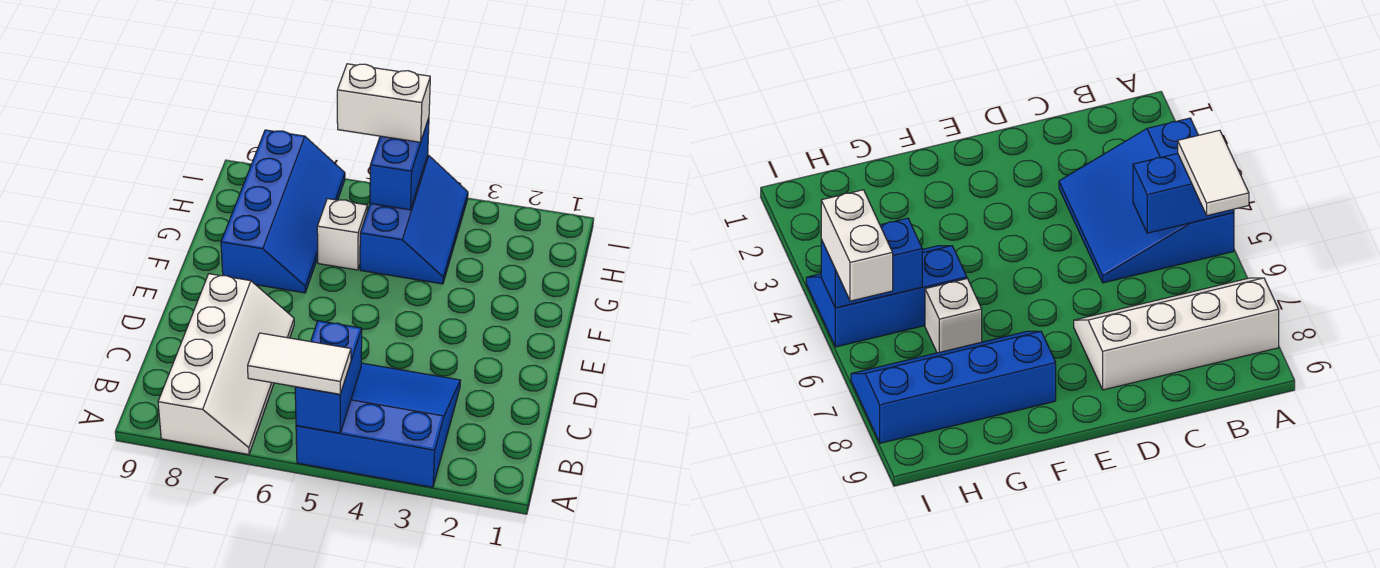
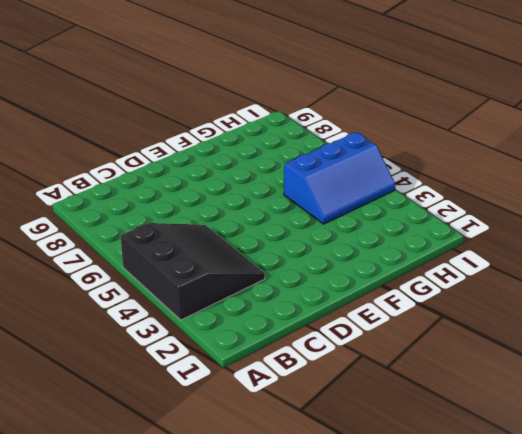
black 3x3 slope [121,223,265,320] -> blue 3x3 slope [296,363,461,487]
none -> white 2x4 slope [158,274,294,455]
none -> blue 2x4 slope [221,130,345,293]

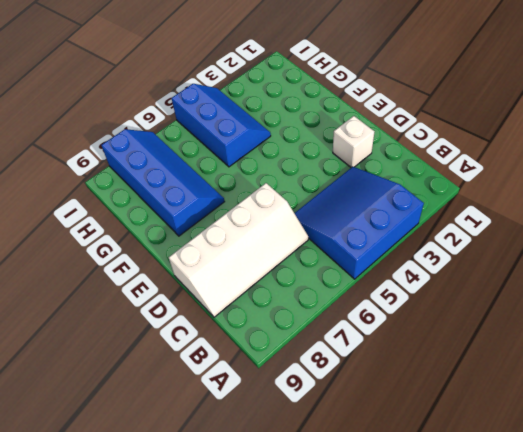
white 2x4 slope [169,183,308,317] -> white 2x4 slope turned to [158,274,294,455]
white 1x1 brick [333,116,374,168] -> white 1x1 brick moved to [317,199,367,270]
none -> blue 1x2 brick [295,321,362,433]
none -> blue 1x2 brick [370,118,429,210]

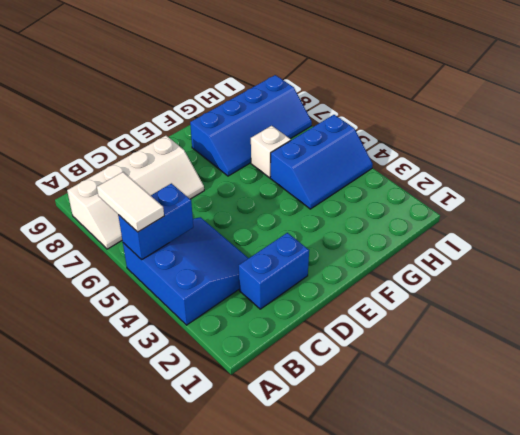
blue 1x2 brick [239,233,309,309] -> blue 1x2 brick moved to [370,118,429,210]
none -> white 1x2 brick [337,64,430,142]

